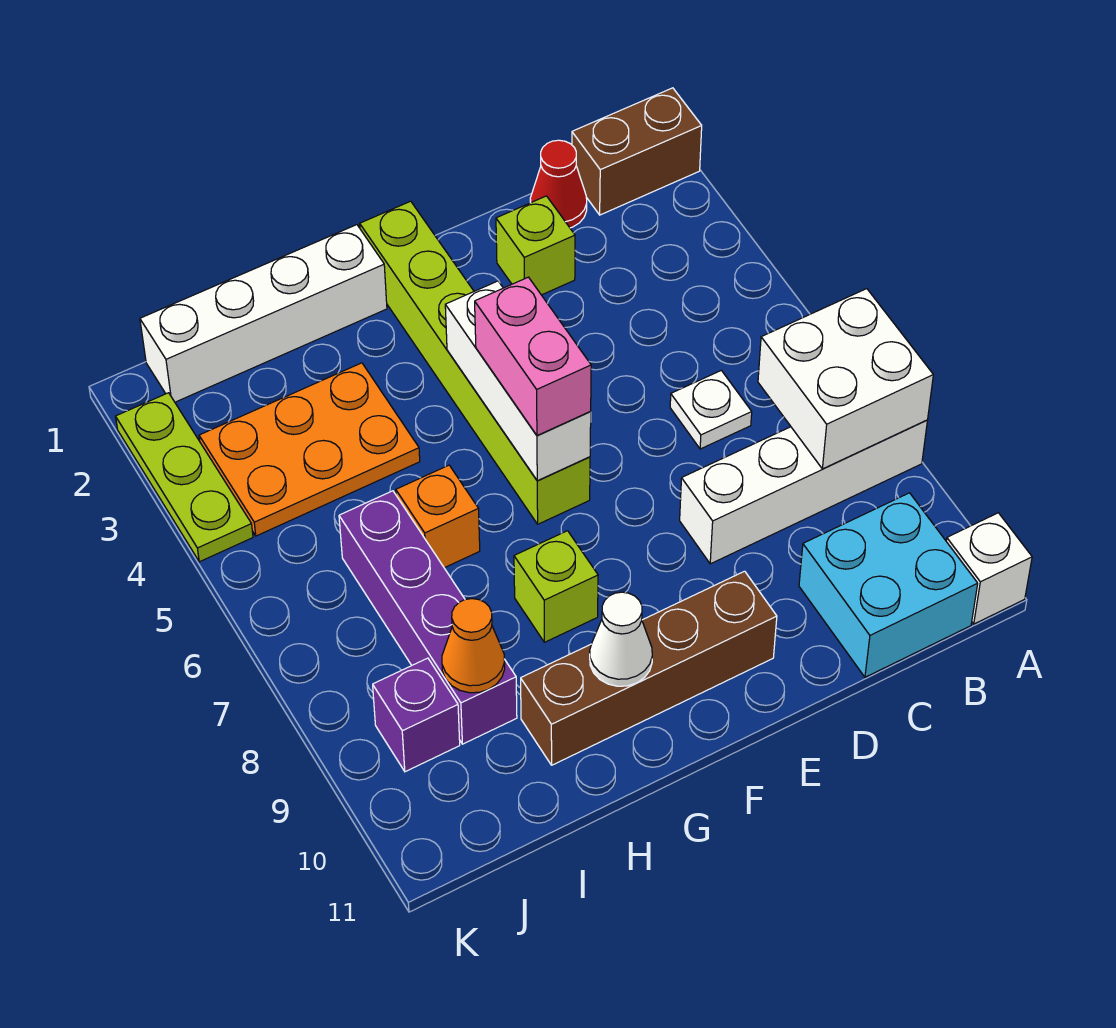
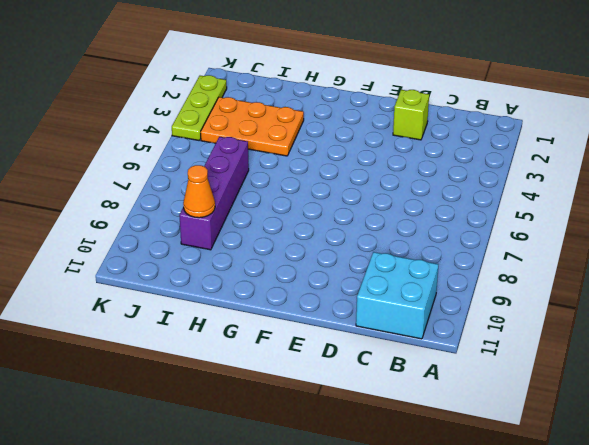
none -> brown 1x2 brick [572,88,702,215]
none -> white 1x4 brick [680,420,927,564]
none -> white 1x1 brick [946,513,1032,624]

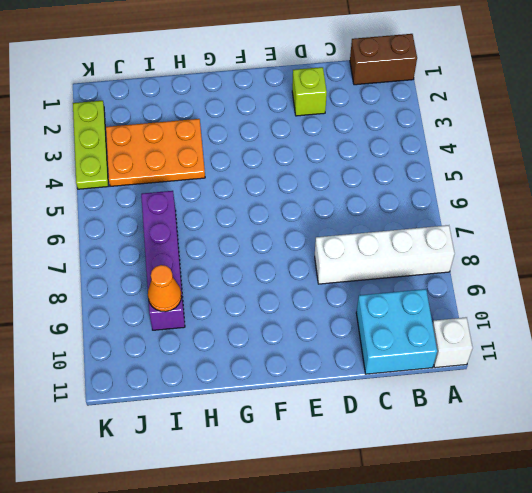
none -> red 1x1 cone [530,140,587,228]
none -> white 1x1 plate [670,370,752,449]
none -> brown 1x4 brick [521,571,777,765]

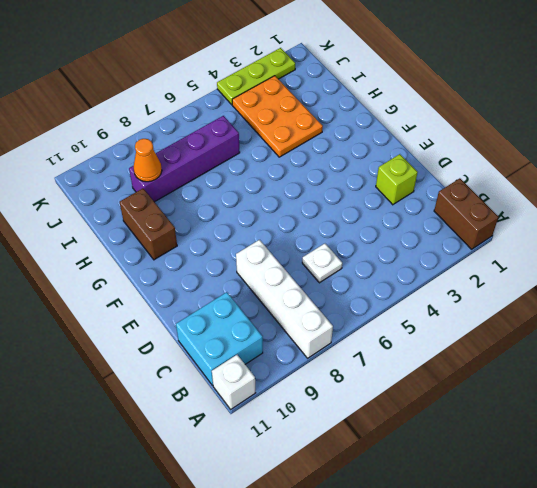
brown 1x2 brick [120,189,177,260] -> brown 1x4 brick [521,571,777,765]
none -> red 1x1 cone [530,140,587,228]
none -> lime 1x6 brick [360,201,590,524]
none -> white 1x4 brick [140,225,387,402]

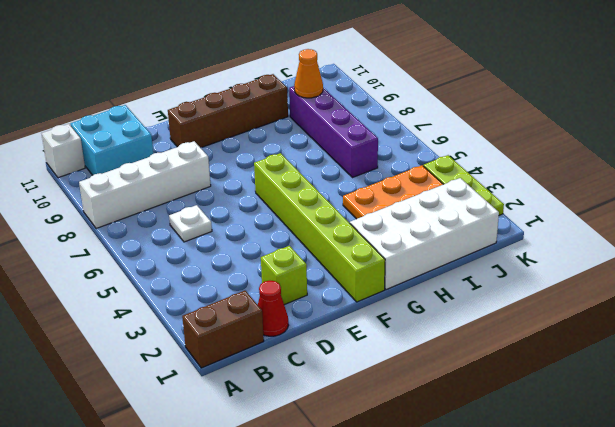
white 2x4 brick [350,178,499,290] -> white 1x4 brick [140,225,387,402]
none -> lime 1x1 brick [514,531,598,642]
none -> orange 1x1 brick [396,465,480,568]
none -> purple 1x1 brick [373,658,460,772]

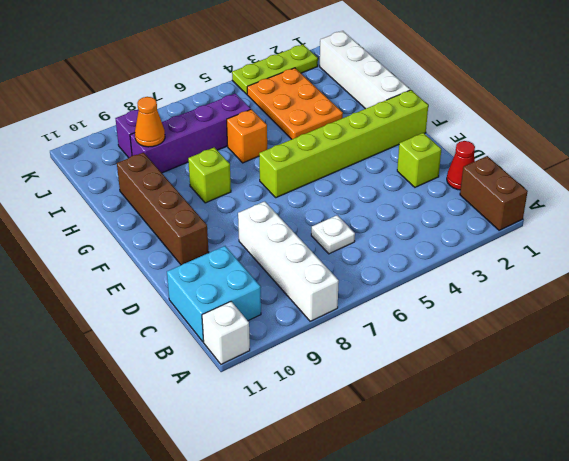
none -> white 2x2 brick [758,289,933,469]
none -> white 1x3 brick [445,281,591,481]
none -> white 1x1 cone [590,592,652,686]

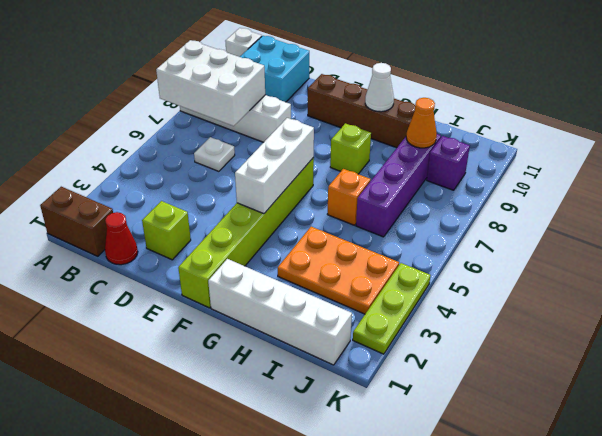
white 2x3 brick [156,40,265,126] -> white 2x2 brick [758,289,933,469]
none -> pink 1x2 brick [475,277,591,436]

